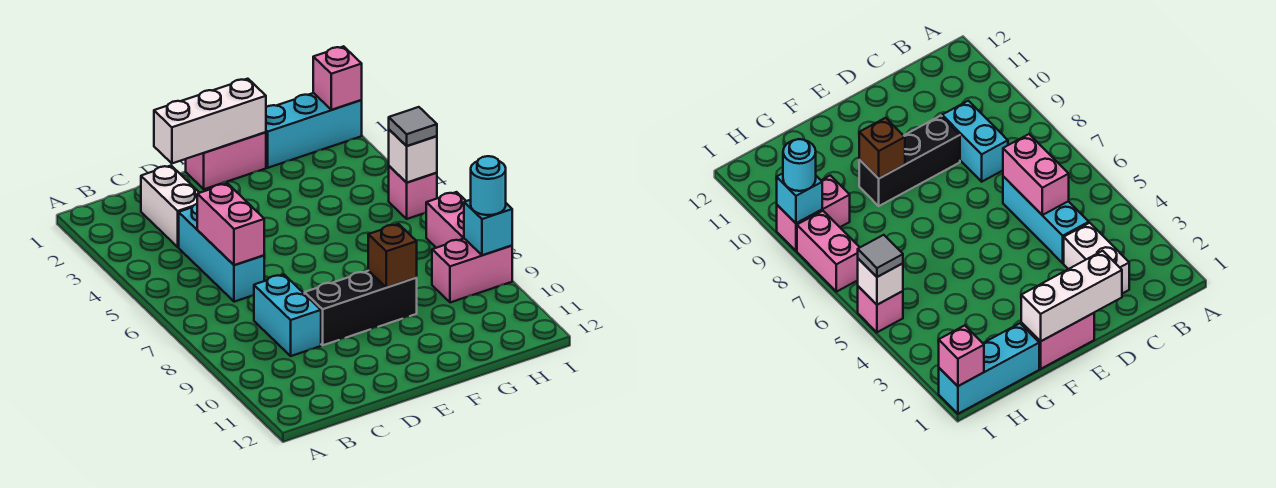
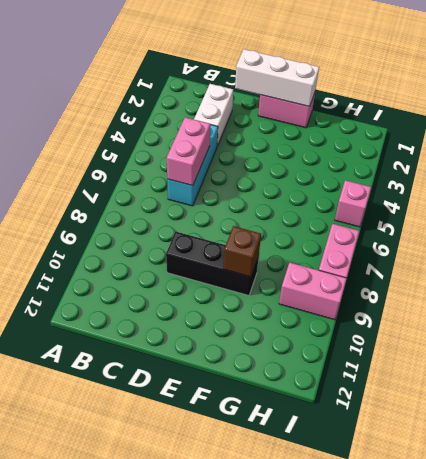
none -> cyan 1x2 brick [254,275,321,356]
none -> cyan 1x3 brick [266,93,362,168]
none -> pink 1x1 brick [313,46,362,110]

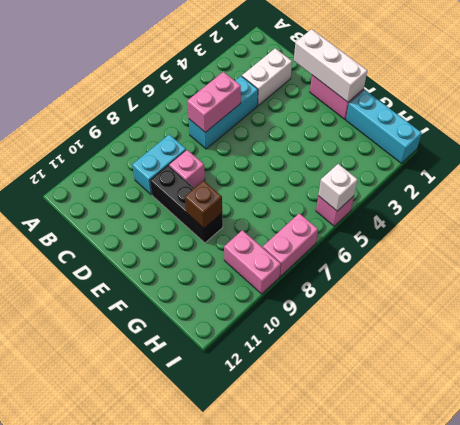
pink 1x1 brick [169,150,205,188] -> pink 1x1 brick moved to [313,46,362,110]
none -> cyan 1x1 brick [464,200,512,255]
none -> grey 1x1 tile [389,107,437,146]
none -> cyan 1x1 round brick [471,156,506,215]

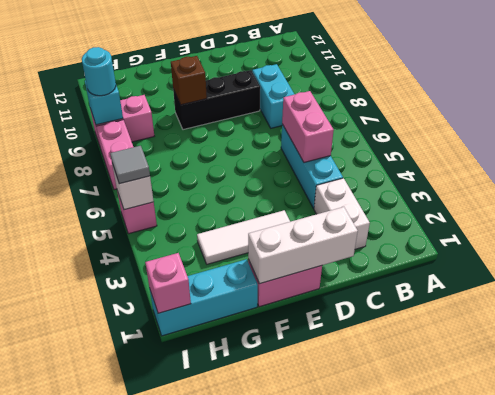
white 1x3 tile [197,210,290,264] -> none

